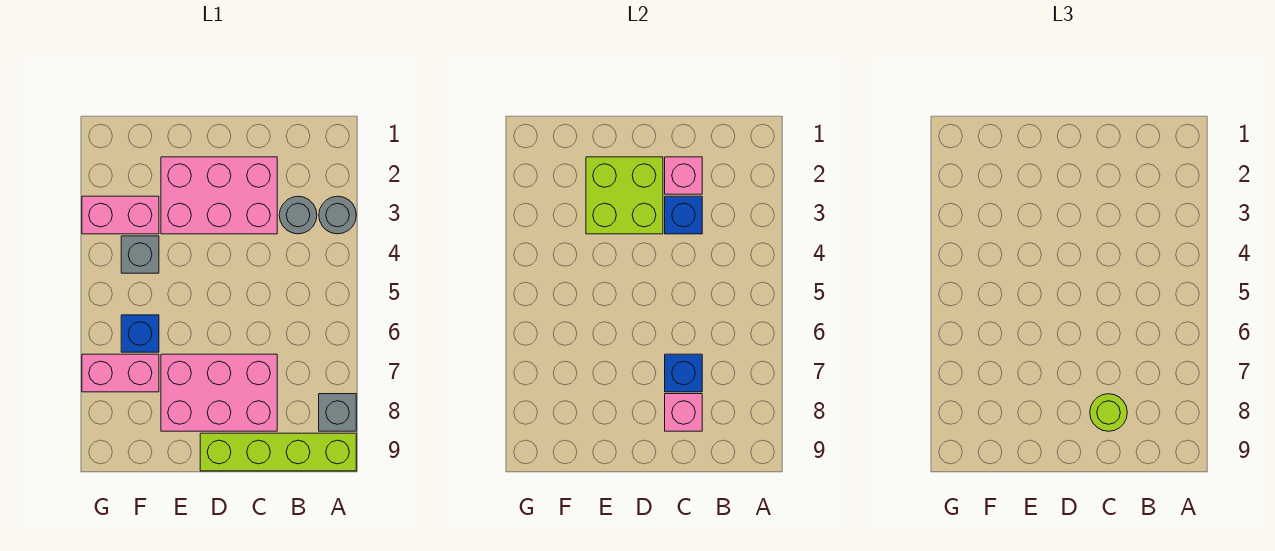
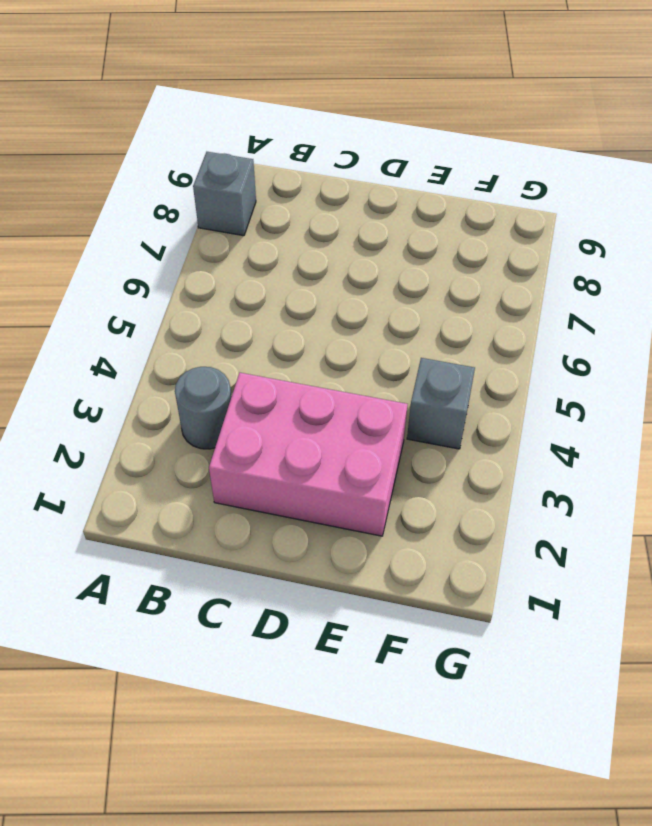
none -> grey 1x1 round brick [319,196,356,234]
none -> lime 1x4 brick [200,433,356,471]
none -> pink 2x3 brick [161,354,277,431]

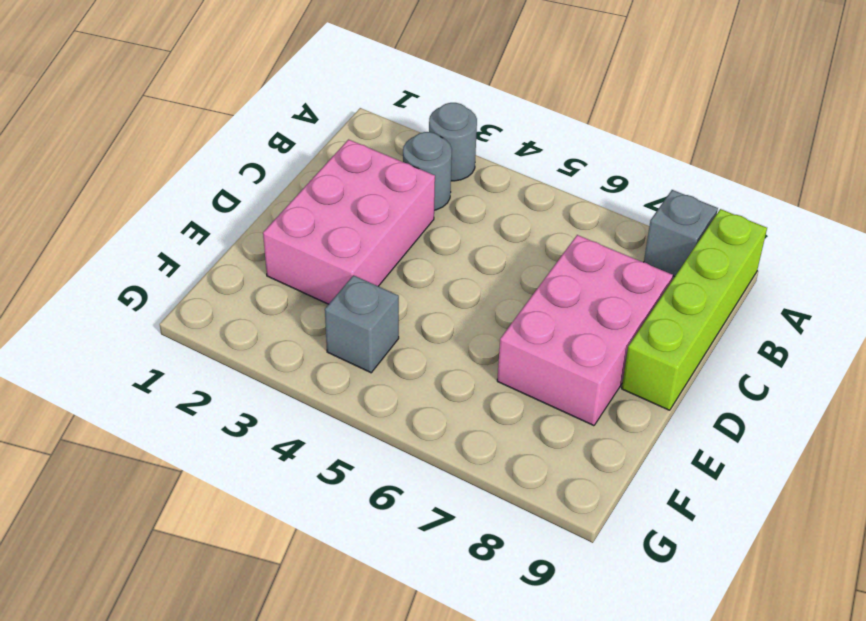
none -> pink 1x2 brick [82,196,159,234]
none -> blue 1x1 brick [121,315,159,352]
none -> pink 1x2 brick [82,354,159,392]

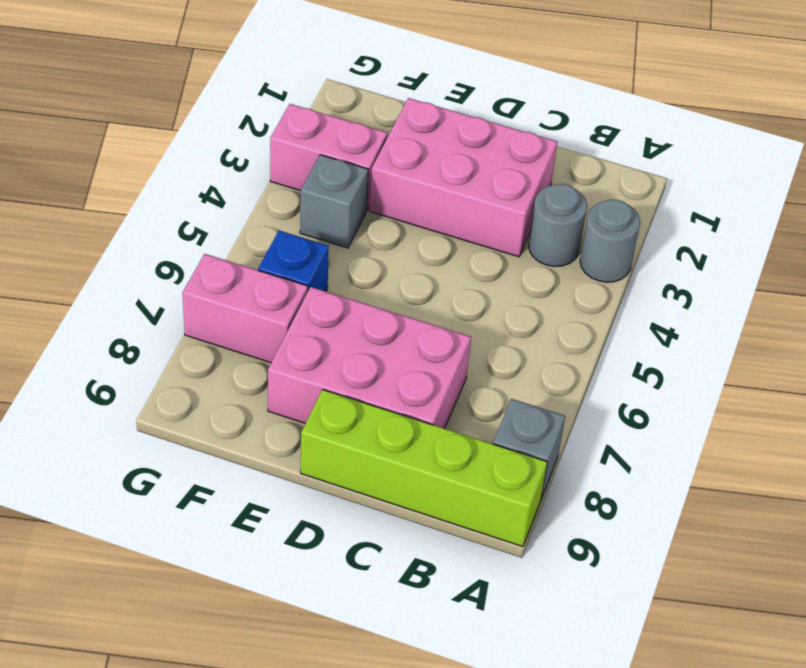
none -> pink 1x1 brick [665,157,702,194]
none -> blue 1x1 brick [665,196,702,234]
none -> blue 1x1 brick [665,354,702,392]

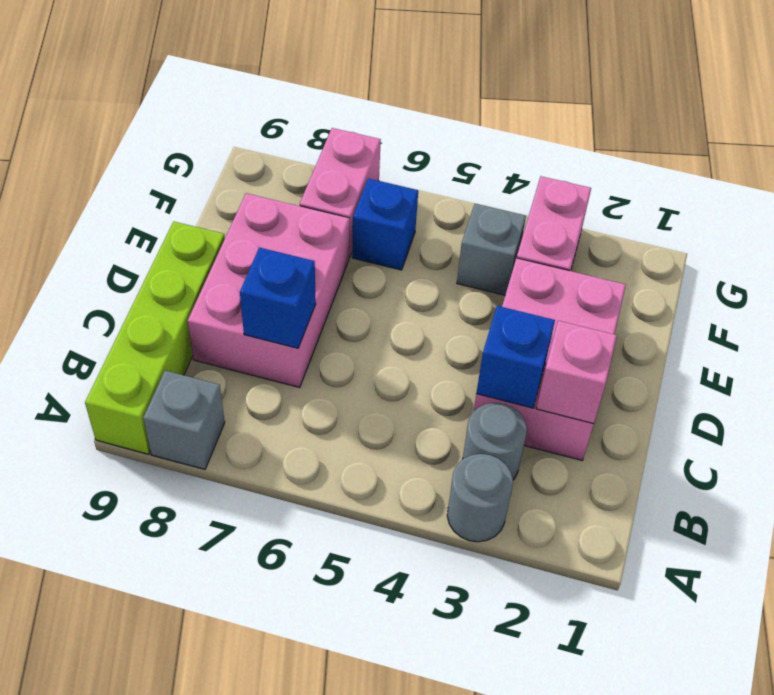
none -> pink 1x1 brick [665,394,702,431]
none -> lime 2x2 brick [586,157,663,234]
none -> lime 1x1 round brick [1090,394,1127,431]

